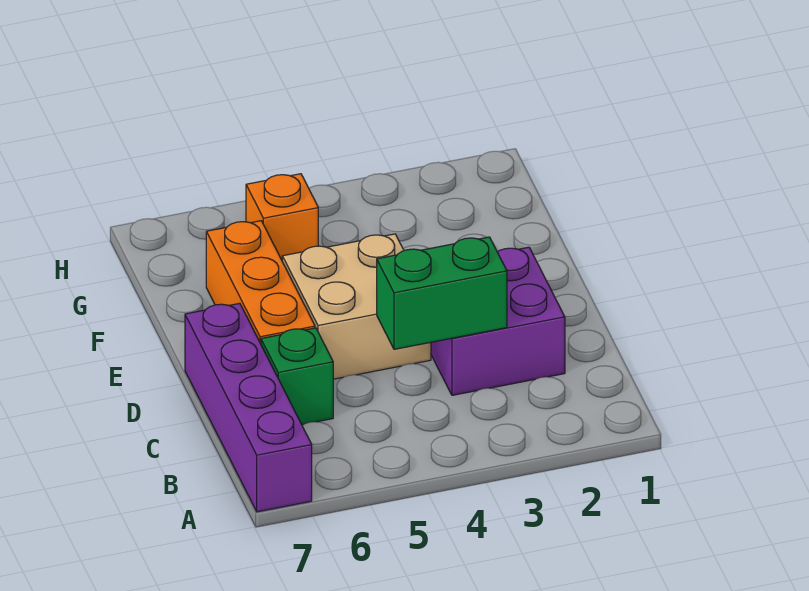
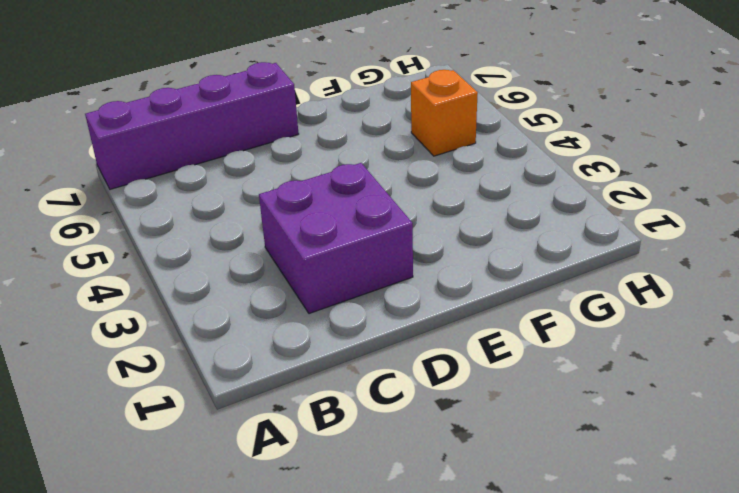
none -> green 1x1 brick [261,328,333,425]
none -> tan 2x2 brick [282,234,431,379]

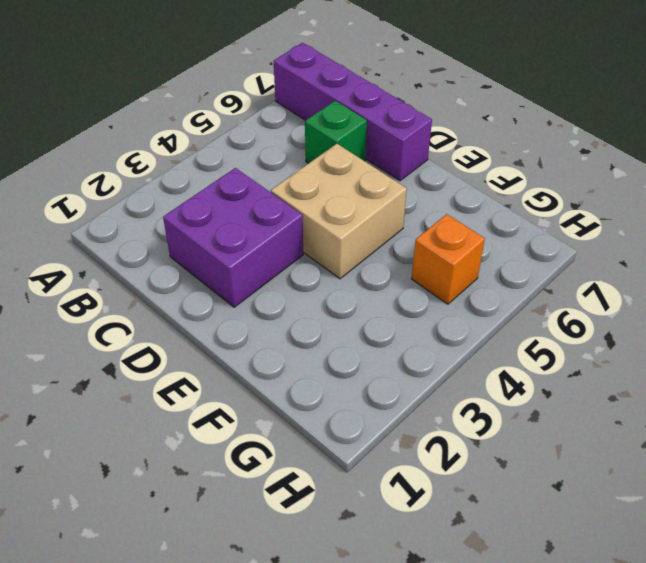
none -> orange 1x3 brick [206,221,315,344]
none -> green 1x2 brick [377,237,507,349]

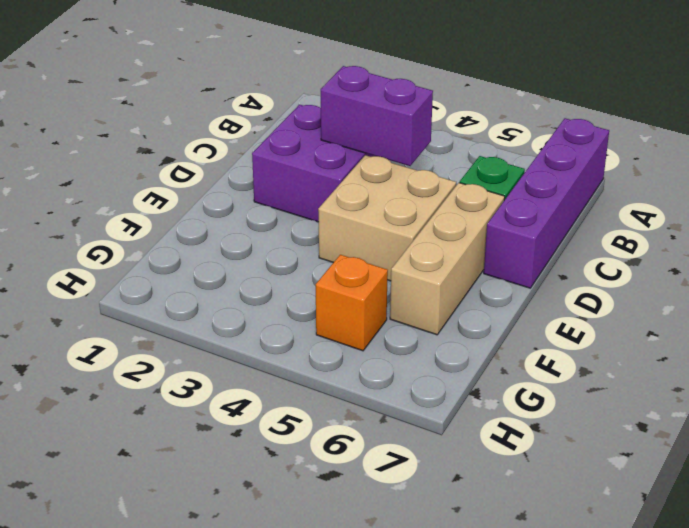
purple 1x2 brick [321,66,433,166] -> green 1x2 brick [377,237,507,349]
tan 1x3 brick [390,183,505,335] -> orange 1x3 brick [206,221,315,344]

